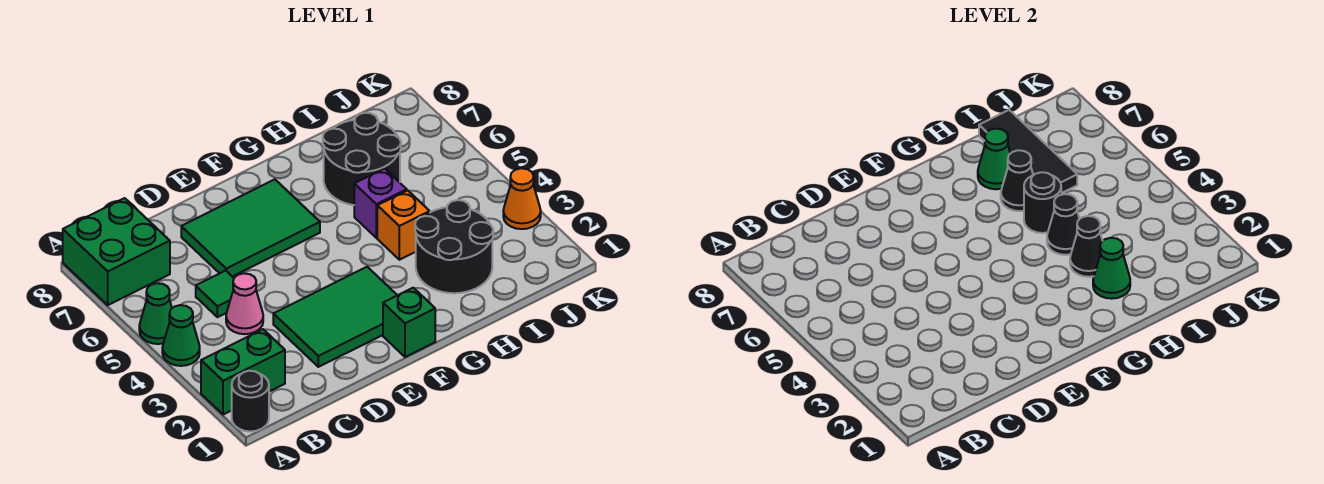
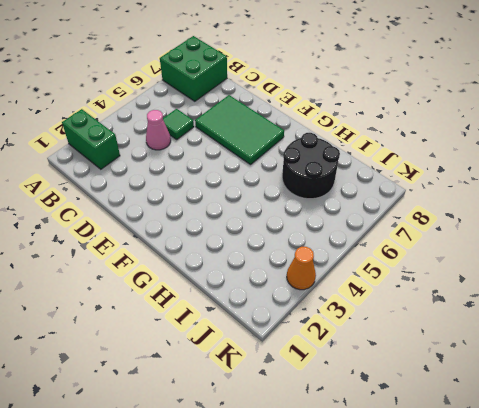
none -> black 1x1 round brick [232,371,269,431]
none -> green 1x1 cone [162,305,200,366]
none -> green 1x1 cone [139,283,172,344]

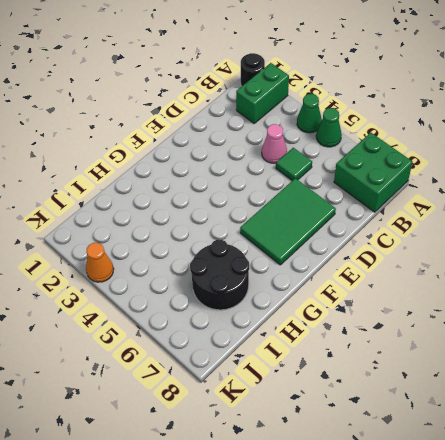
none -> green 2x3 tile [273,267,397,367]
none -> green 1x1 brick [383,288,435,357]
none -> black 2x2 round brick [415,200,493,293]

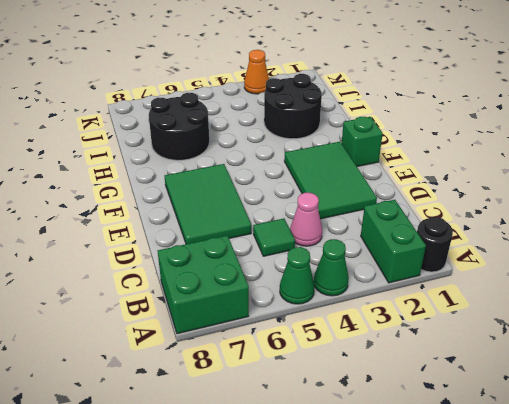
none -> orange 1x1 brick [377,190,430,260]
none -> purple 1x1 brick [354,169,407,238]
none -> green 1x1 cone [1093,238,1130,299]

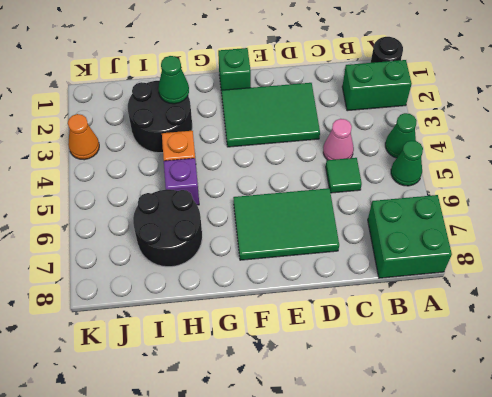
none -> black 1x1 cone [1070,216,1102,277]
none -> black 1x1 cone [1047,194,1079,255]
none -> black 1x1 round brick [1024,172,1061,233]

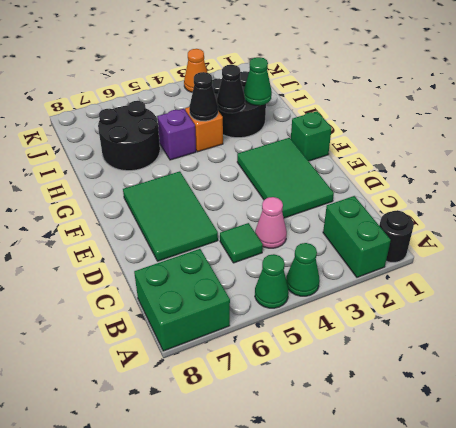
none -> black 1x1 round brick [1024,172,1061,233]
none -> black 1x1 cone [1001,150,1033,211]
none -> green 1x1 cone [978,129,1010,189]

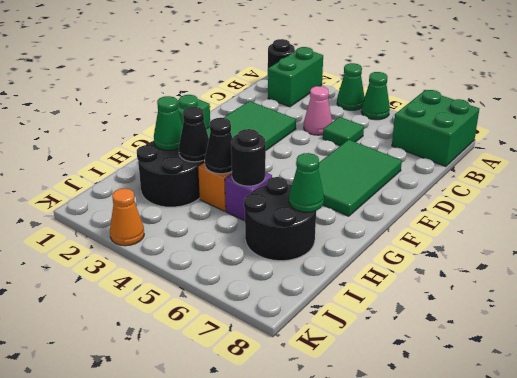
none -> black 1x1 cone [1001,150,1033,211]
none -> black 1x3 tile [979,110,1077,193]

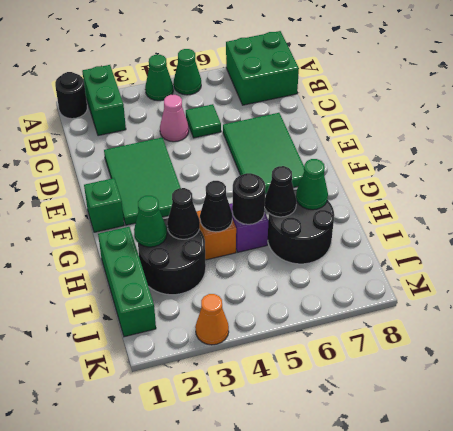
green 1x3 brick [98,227,156,337] -> none
none -> black 1x3 tile [979,110,1077,193]

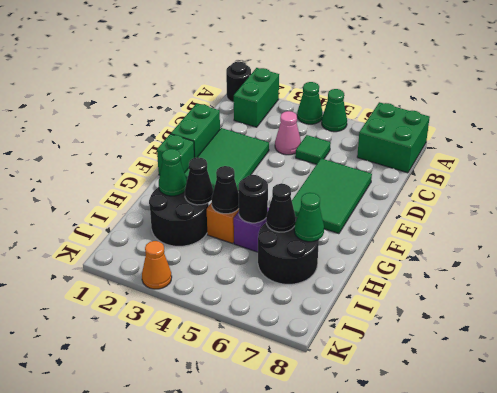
green 1x2 brick [171,103,220,158] -> none
none -> black 1x3 tile [979,110,1077,193]

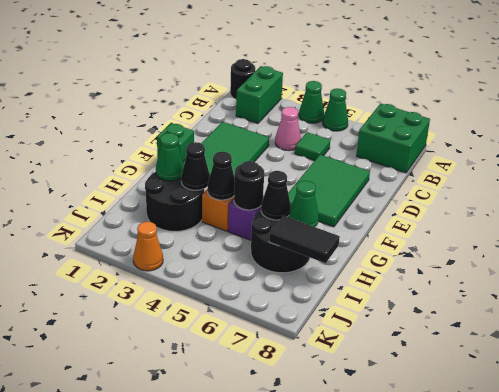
black 1x2 tile [269,216,340,263] -> black 1x3 tile [979,110,1077,193]

